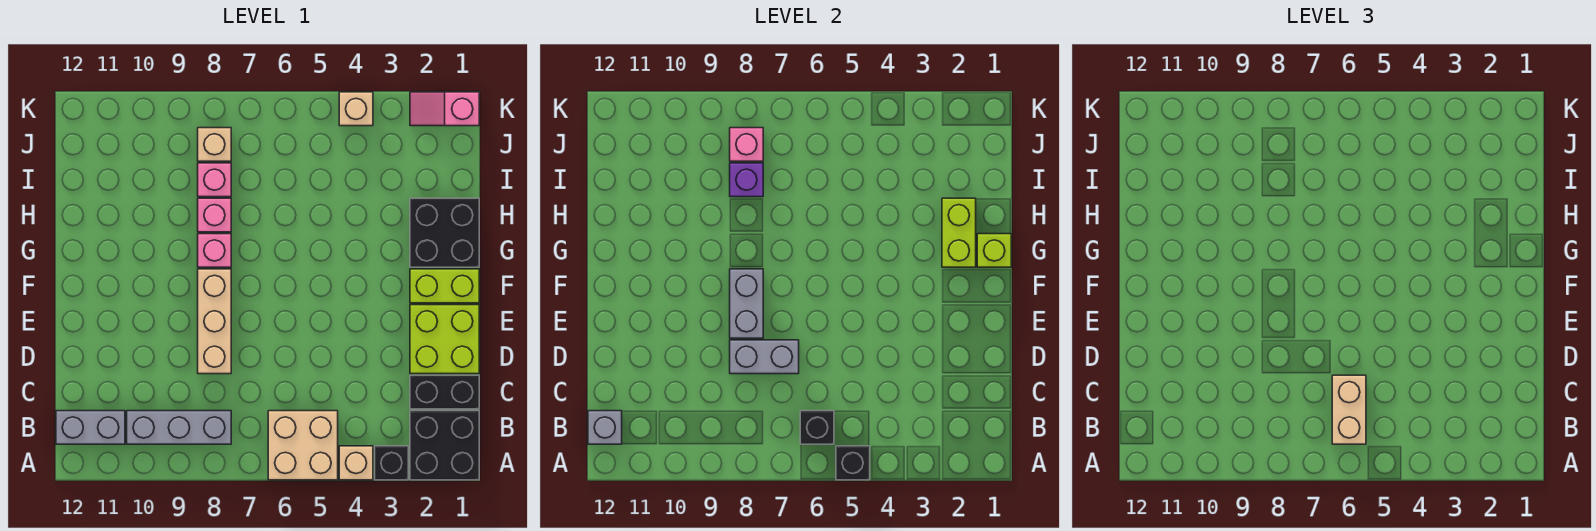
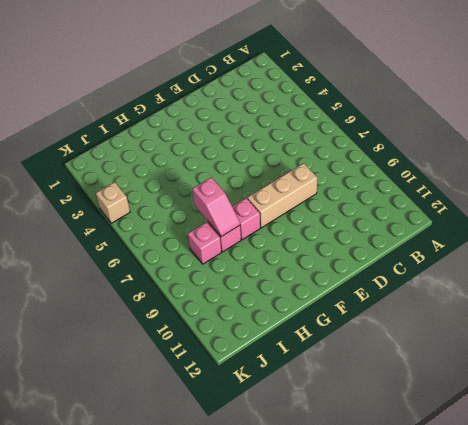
pink 1x2 slope [192,177,240,237] -> pink 1x2 slope moved to [410,92,479,126]
none -> black 2x2 brick [410,411,479,480]
none -> black 1x1 brick [375,446,408,480]
none -> tan 1x1 brick [339,446,373,480]

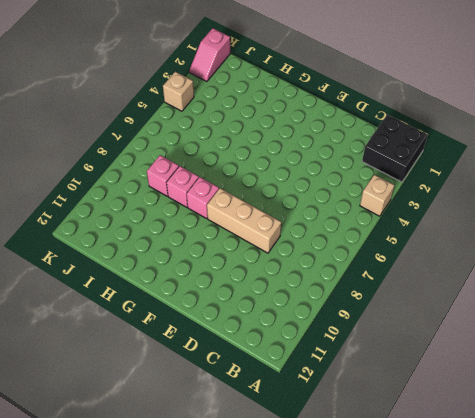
none -> black 1x1 brick [375,446,408,480]
none -> tan 2x2 brick [268,411,338,480]
none -> grey 1x3 brick [127,411,231,444]

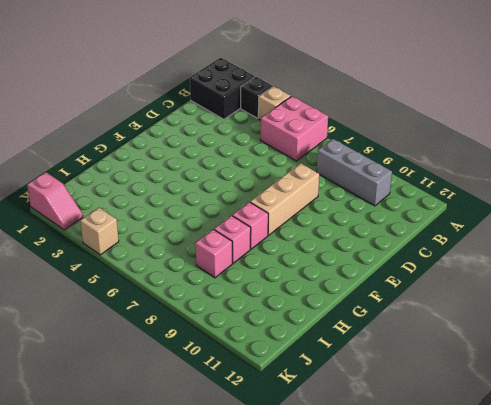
pink 2x2 brick [261,96,328,161] -> tan 2x2 brick [268,411,338,480]
none -> grey 1x2 brick [56,411,125,444]
none -> black 1x2 brick [410,375,479,409]
none -> lime 2x2 brick [410,305,479,374]

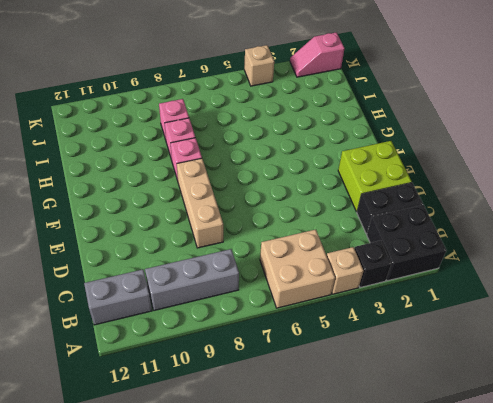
none -> lime 1x2 brick [410,269,479,303]
none -> black 2x2 brick [410,198,479,267]
none -> tan 1x1 brick [198,128,231,161]

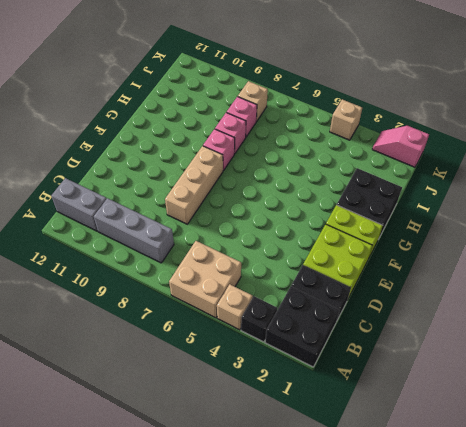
none -> black 1x1 brick [836,446,870,480]
none -> black 1x1 brick [800,411,834,444]
none -> grey 1x1 brick [588,411,622,444]

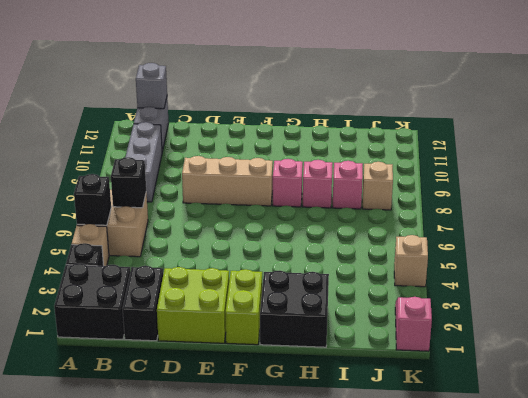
none -> grey 1x2 brick [730,340,799,374]
none -> grey 1x2 brick [730,269,763,338]
none -> lime 1x1 brick [977,234,1011,267]

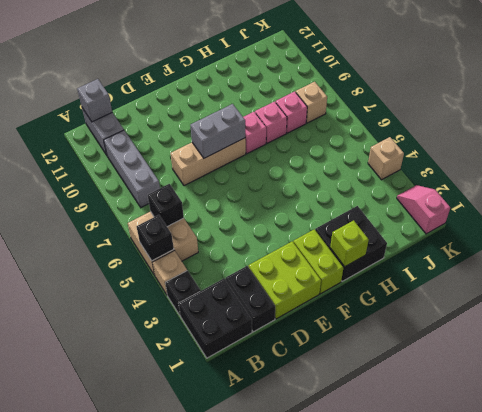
none -> grey 1x2 brick [730,340,799,374]
none -> lime 1x2 brick [942,198,976,267]
none -> purple 1x1 brick [730,163,763,197]

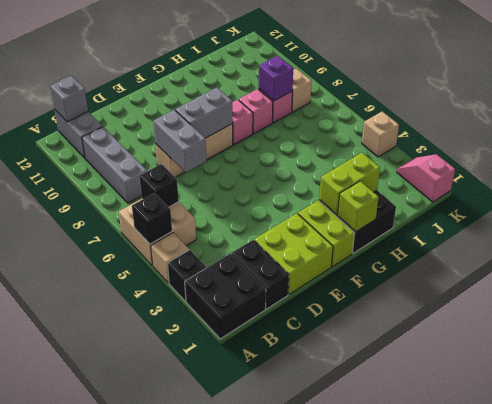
none -> pink 1x1 brick [730,128,763,161]
none -> tan 1x2 brick [1332,375,1366,444]

